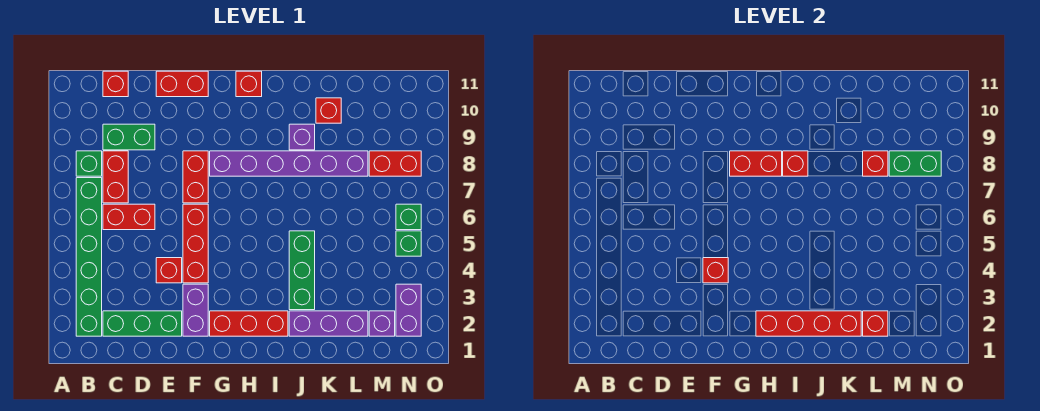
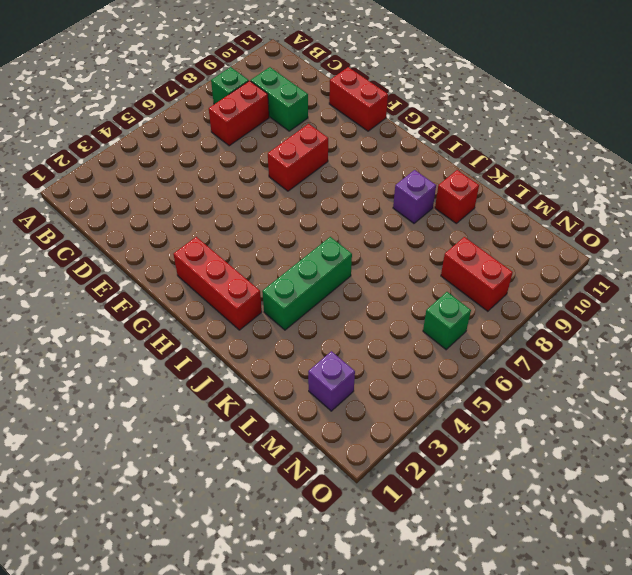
none -> green 1x6 brick [76,178,102,336]
none -> green 1x3 brick [103,311,182,336]
none -> red 1x2 brick [103,204,155,230]
none -> red 1x1 brick [103,71,128,97]

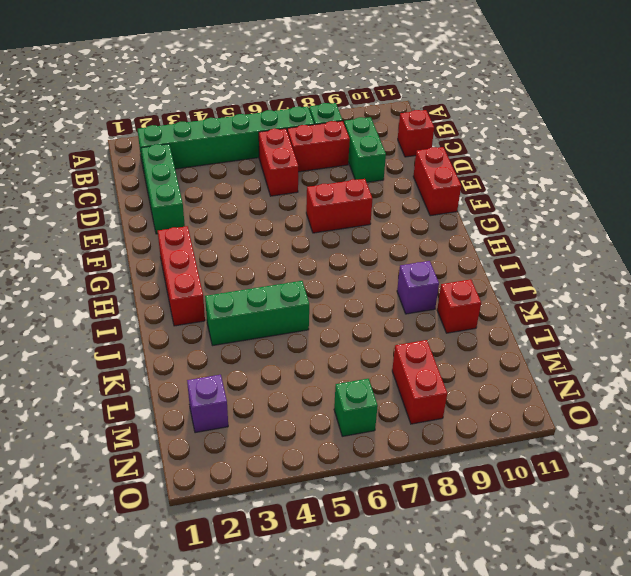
none -> red 1x1 brick [156,258,182,283]
none -> purple 1x2 brick [183,284,208,336]
none -> red 1x3 brick [183,204,208,283]
none -> purple 1x6 brick [210,151,368,176]

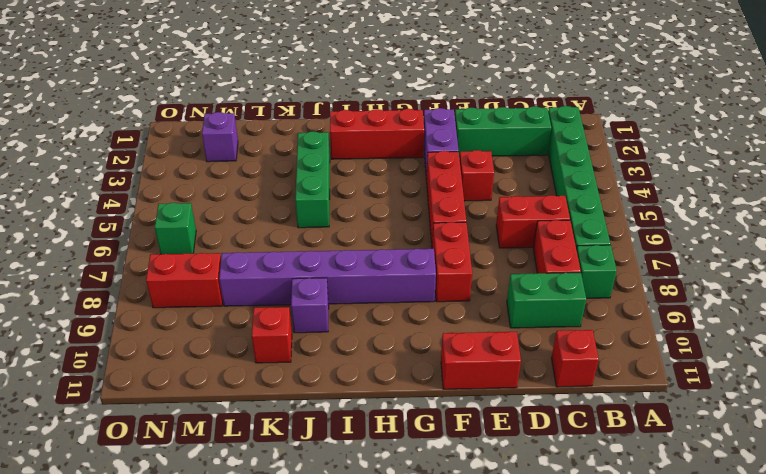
none -> red 1x1 brick [236,71,262,97]
none -> purple 1x3 brick [289,311,368,336]
none -> purple 1x2 brick [396,284,421,336]
none -> green 1x1 brick [396,231,421,256]

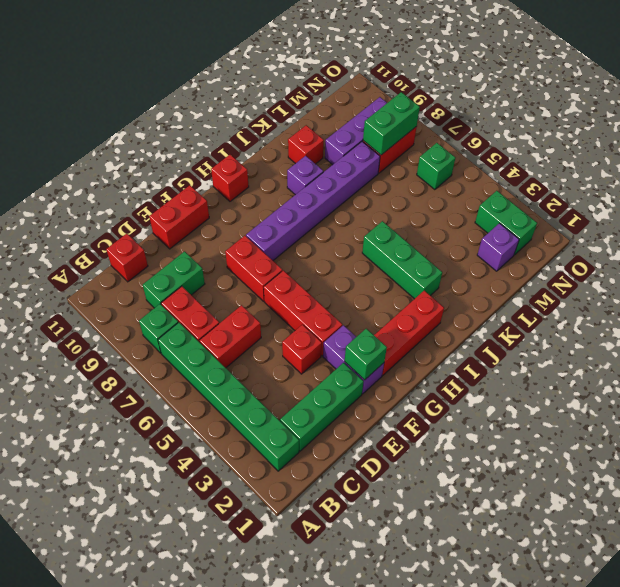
green 1x1 brick [345,329,387,380] -> green 1x1 brick moved to [396,231,421,256]
purple 1x3 brick [325,97,387,165] -> purple 1x3 brick moved to [289,311,368,336]
green 1x2 brick [475,191,537,255] -> purple 1x2 brick [396,284,421,336]
none -> red 1x1 brick [703,258,728,283]
none -> red 1x2 brick [730,151,782,176]
none -> red 1x4 brick [756,311,861,336]
none -> red 1x1 brick [783,151,808,176]

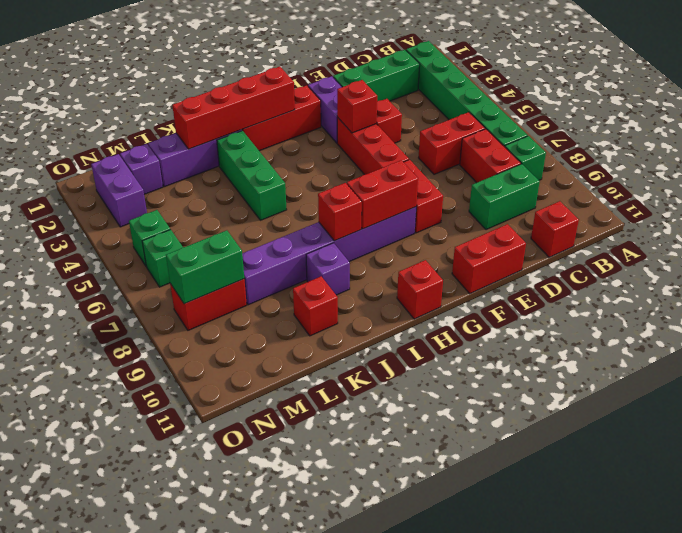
none -> red 1x1 brick [863,311,888,336]
none -> red 1x1 brick [863,151,888,176]

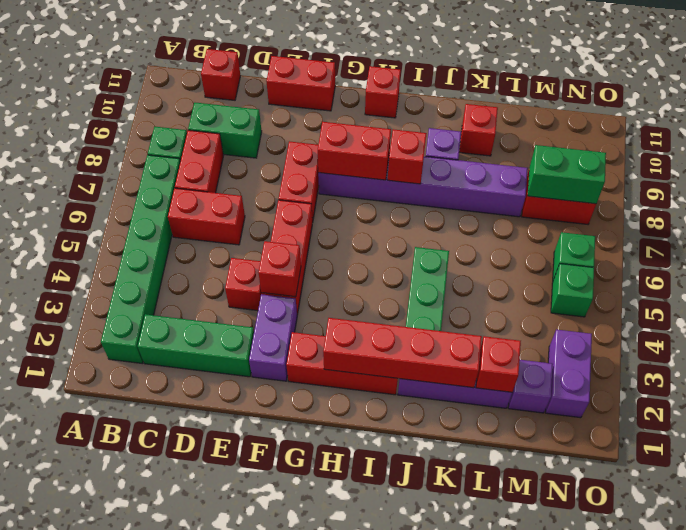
none -> red 1x1 brick [863,151,888,176]

